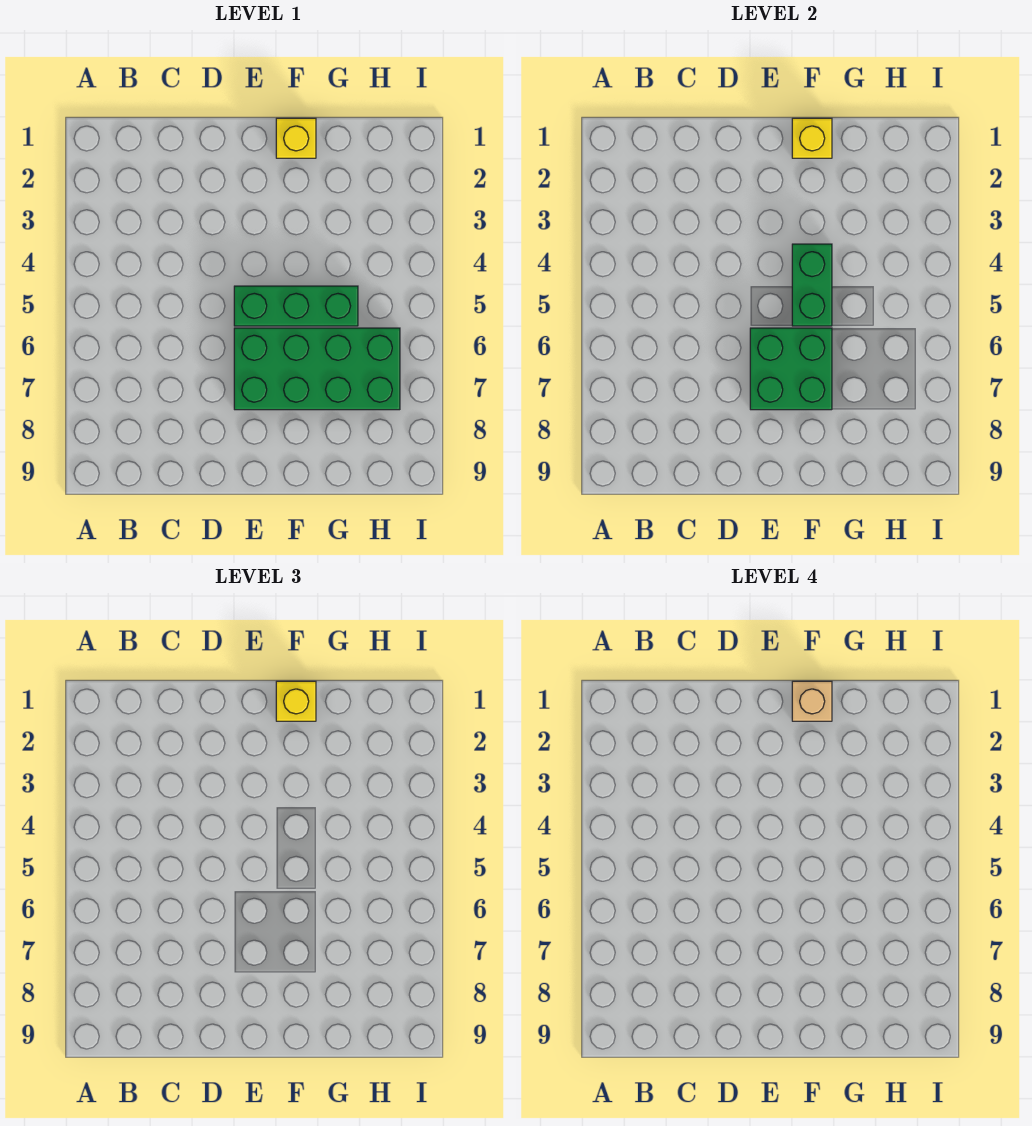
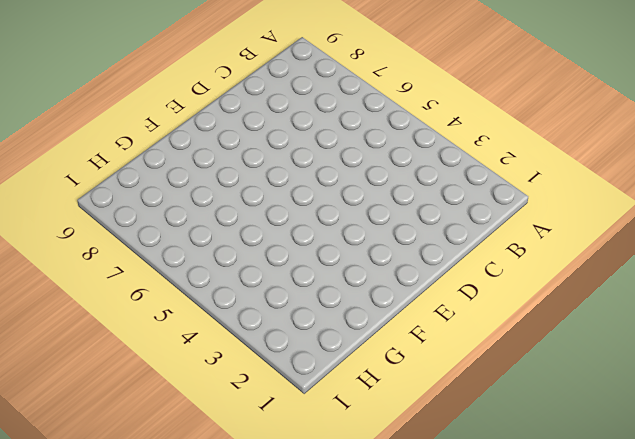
none -> green 1x3 brick [234,286,358,326]
none -> green 2x4 brick [234,328,400,410]

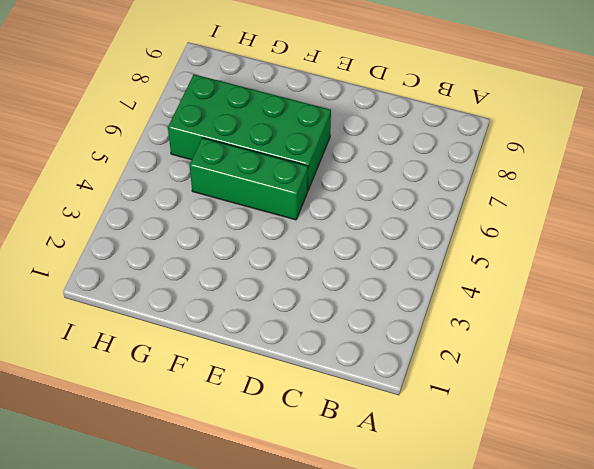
none -> yellow 1x1 brick [276,118,316,158]
none -> green 2x2 brick [750,328,832,410]

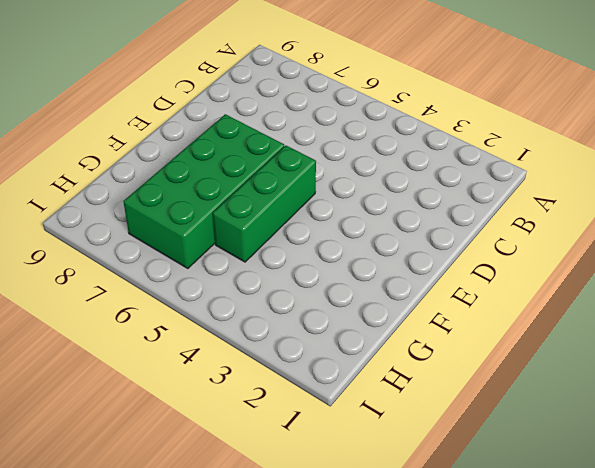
none -> yellow 1x1 brick [276,118,316,158]
none -> green 2x2 brick [750,328,832,410]

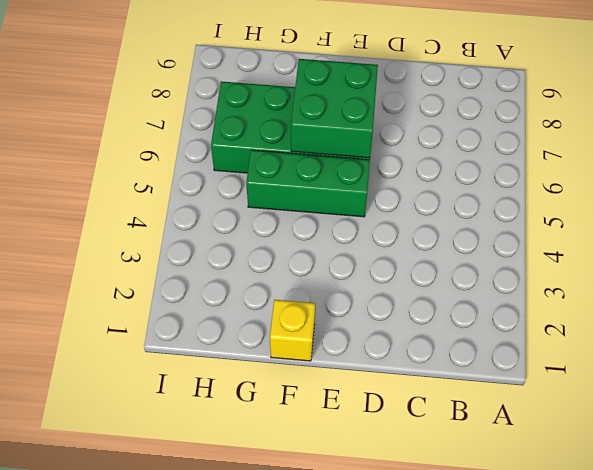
none -> yellow 1x1 brick [792,118,832,158]
none -> green 1x2 brick [792,244,832,326]

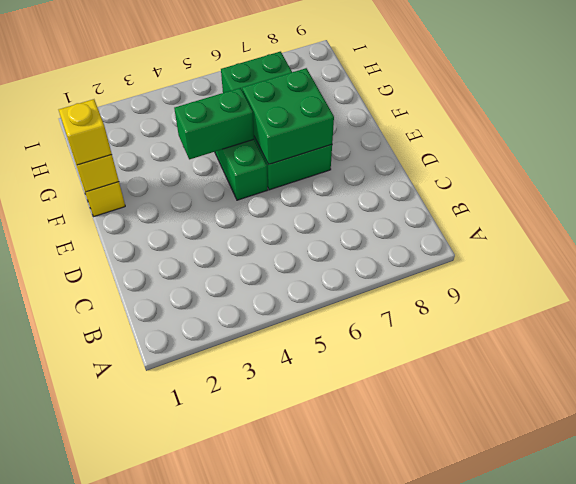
none -> tan 1x1 brick [792,681,832,721]

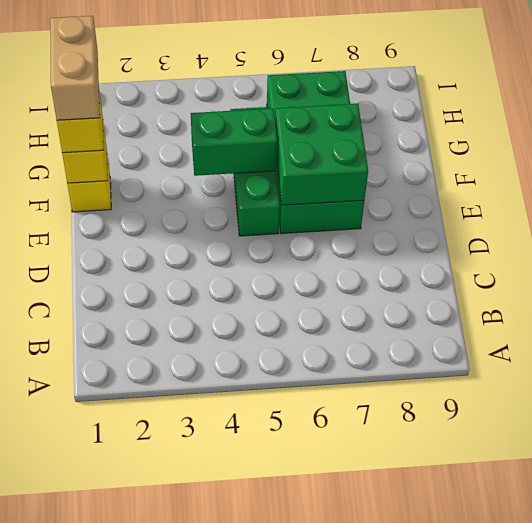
tan 1x2 brick [50,16,100,120] -> tan 1x1 brick [792,681,832,721]

